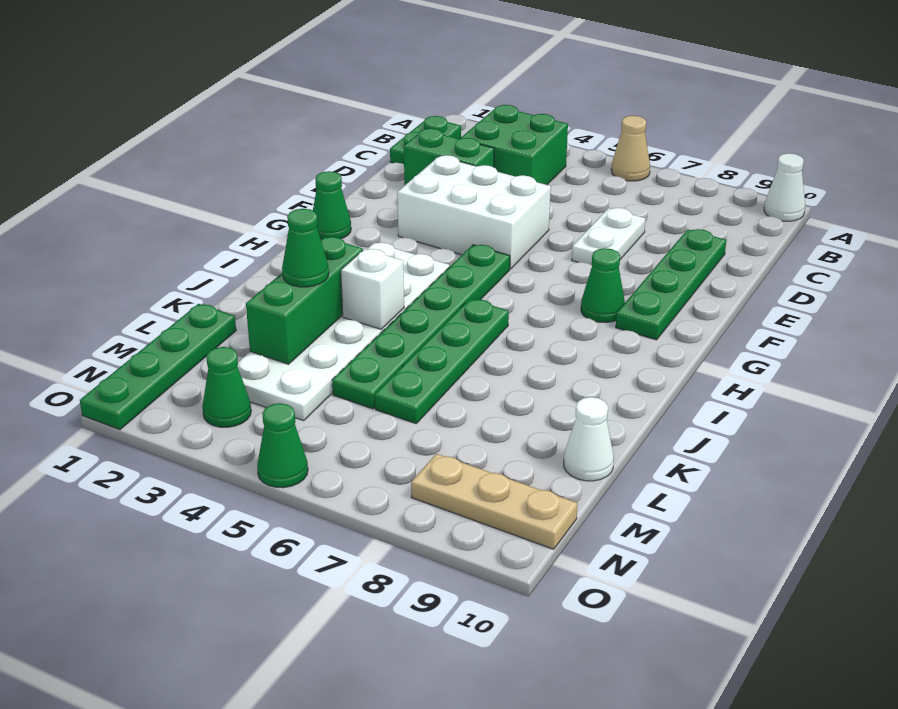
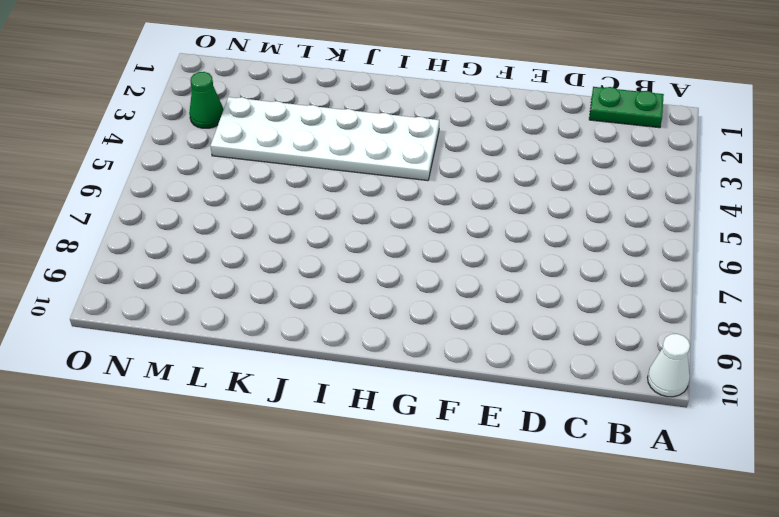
none -> tan 1x1 cone [611,116,650,181]
none -> green 2x2 brick [461,105,568,185]
none -> green 1x2 brick [404,128,494,186]

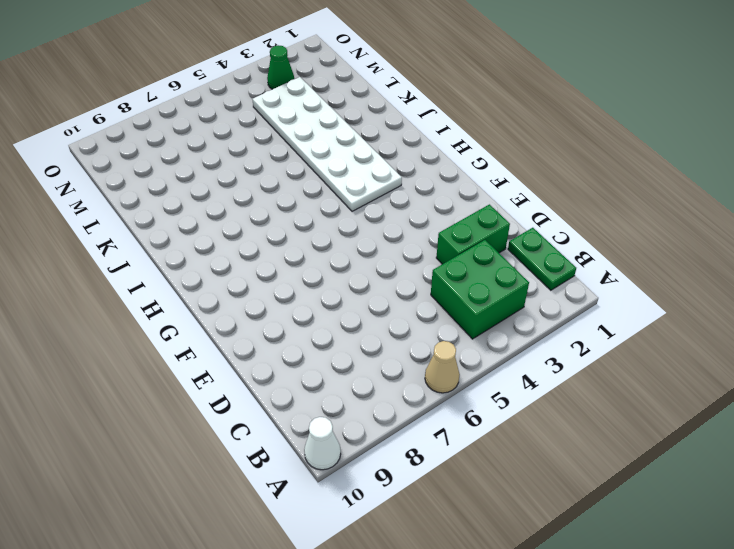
none -> white 1x2 plate [572,208,646,265]
none -> green 1x4 plate [616,229,726,340]
none -> white 2x3 brick [397,155,551,269]

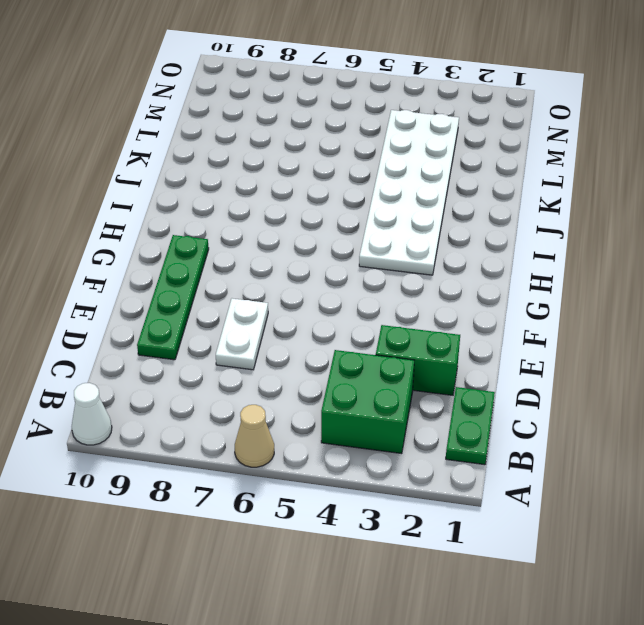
none -> white 2x3 brick [397,155,551,269]
none -> green 1x1 cone [313,171,351,240]
none -> green 1x6 plate [332,245,510,409]

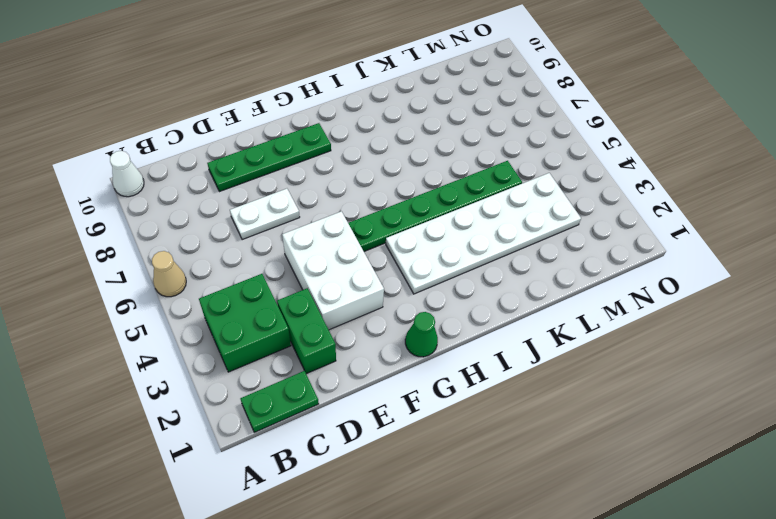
none -> green 1x1 cone [581,248,625,323]
none -> green 1x4 plate [375,299,509,424]
none -> green 1x4 plate [80,304,236,430]

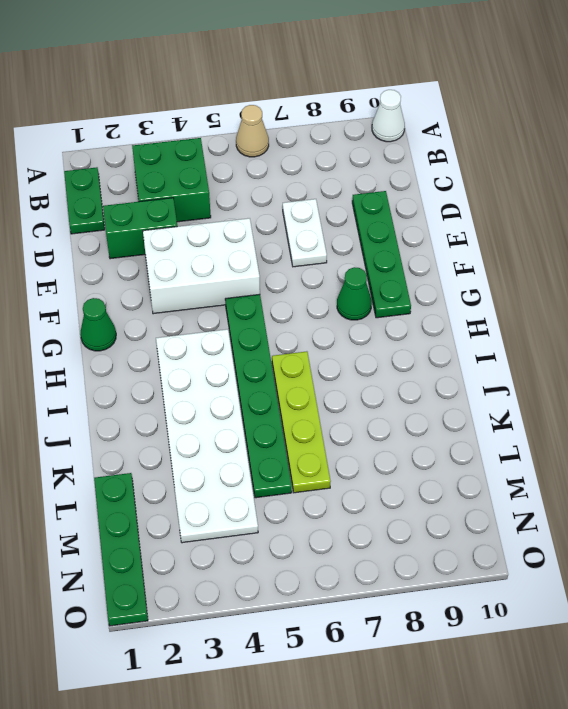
lime 1x4 plate [272,351,331,493] -> green 1x4 plate [375,299,509,424]
none -> white 1x1 cone [564,397,614,481]
none -> green 1x1 cone [202,347,251,427]
none -> tan 1x3 plate [411,454,578,549]

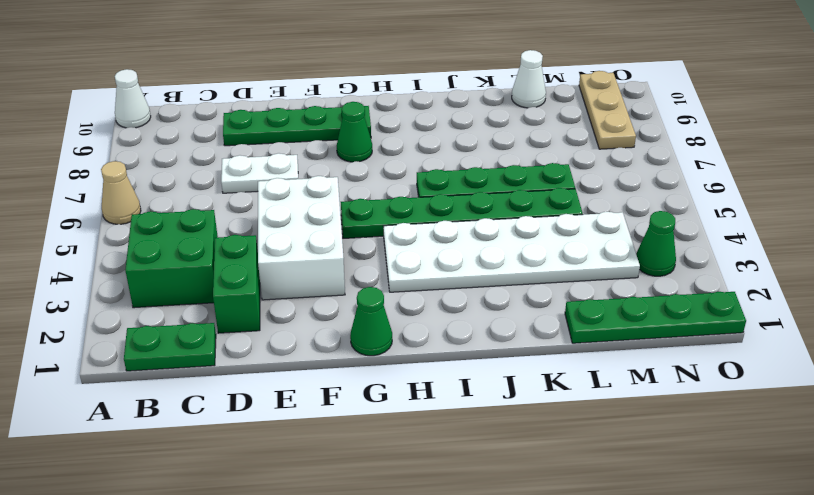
none -> green 1x1 cone [257,403,308,488]
none -> green 1x3 brick [246,237,363,364]
none -> white 1x1 brick [341,249,404,329]

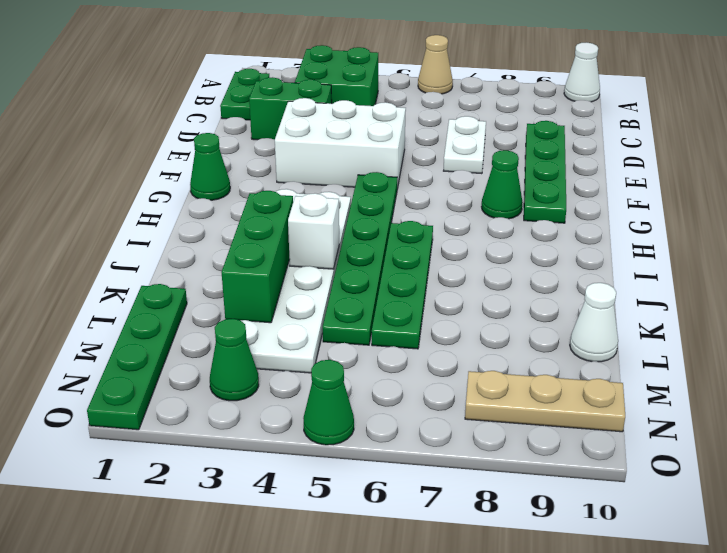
none -> green 1x1 cone [282,209,329,287]

